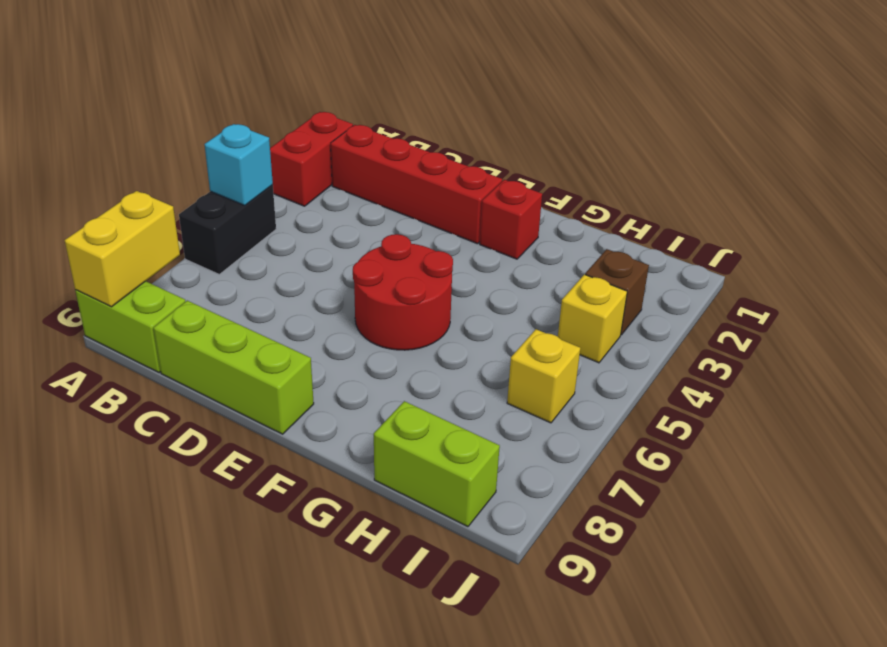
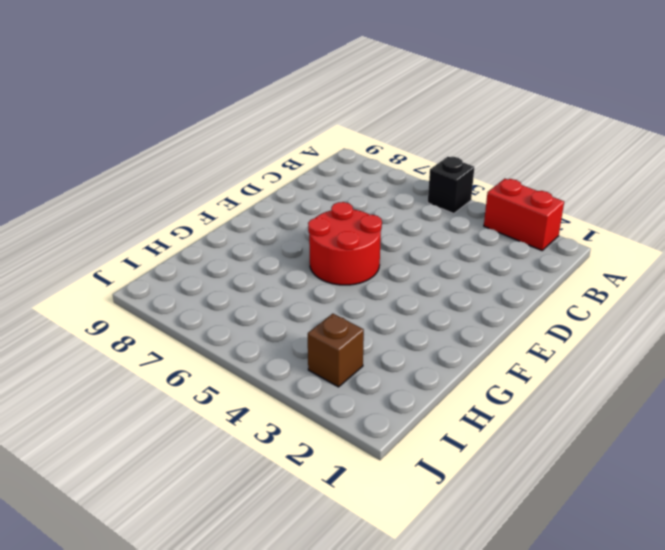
black 1x1 brick [428,157,474,214] -> black 1x2 brick [179,185,276,274]
none -> lime 1x2 brick [75,281,185,373]
none -> red 1x4 brick [331,125,502,244]
none -> lime 1x3 brick [154,301,314,434]

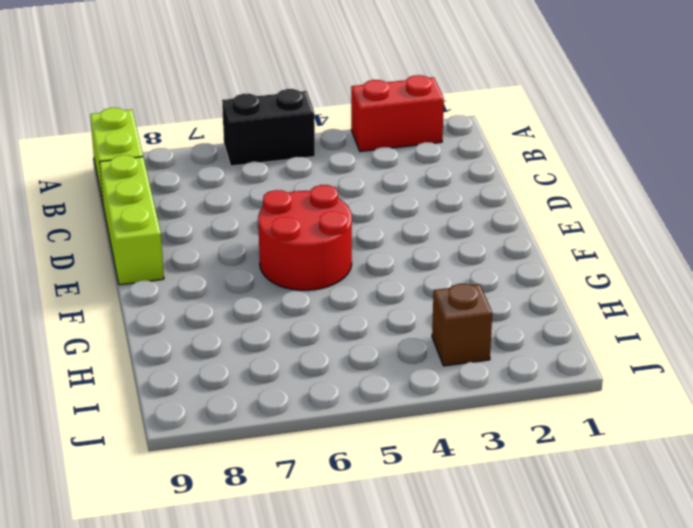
none -> red 1x4 brick [331,125,502,244]
none -> red 1x1 brick [480,180,542,259]
none -> lime 1x2 brick [374,401,500,527]

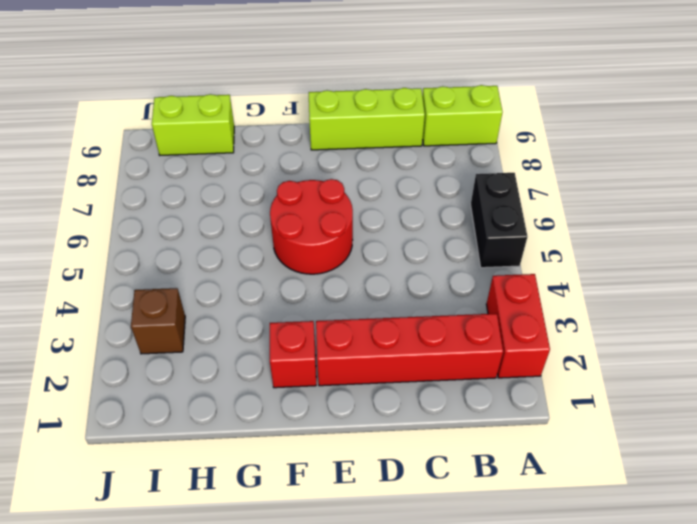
none -> yellow 1x1 brick [558,274,627,363]
none -> yellow 1x1 brick [507,329,580,423]
none -> cyan 1x1 brick [204,124,273,206]

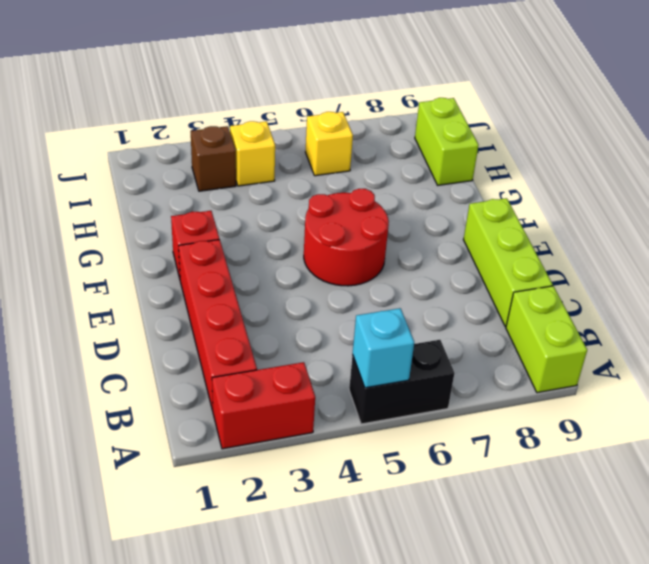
none -> yellow 1x2 brick [65,191,180,307]

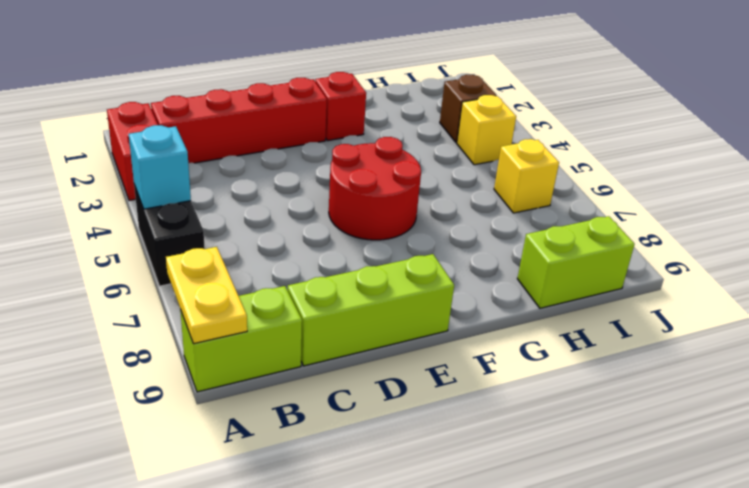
yellow 1x2 plate [166,247,247,344] -> yellow 1x2 brick [65,191,180,307]

